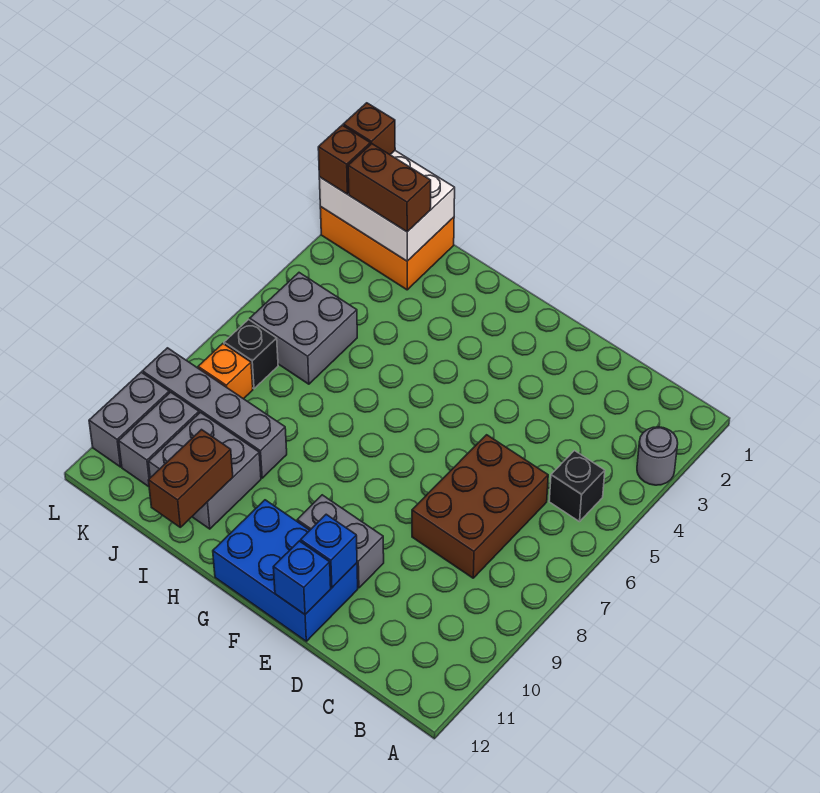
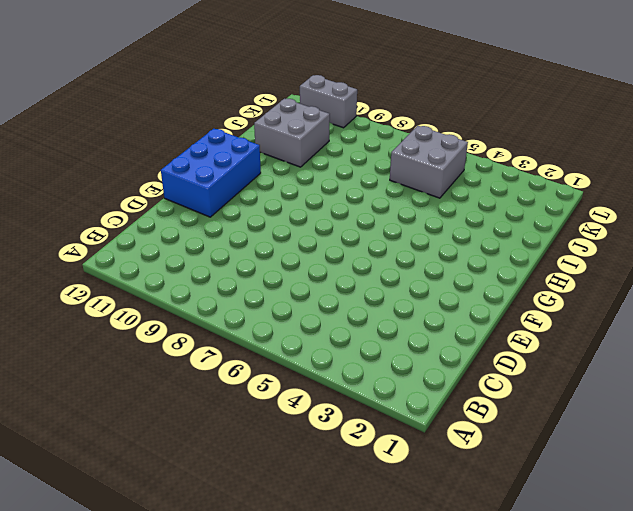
none -> grey 1x1 round brick [637,427,678,485]
none -> black 1x1 brick [549,451,605,522]
none -> brown 2x3 brick [412,435,548,578]

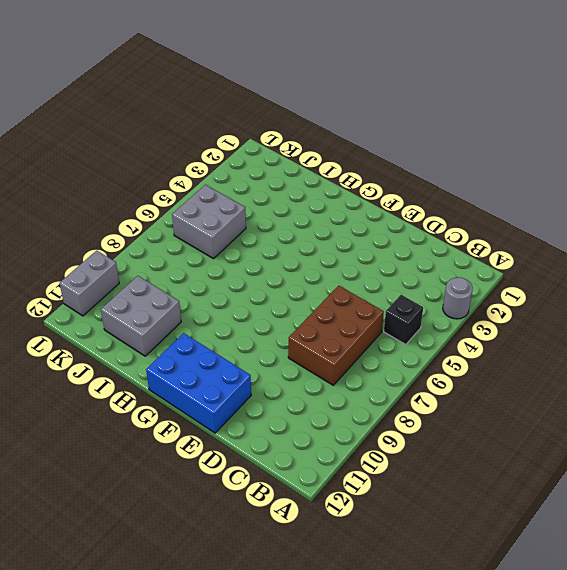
none -> grey 1x2 brick [297,495,384,588]
none -> grey 1x4 brick [143,348,287,478]
none -> orange 2x3 brick [320,207,454,290]

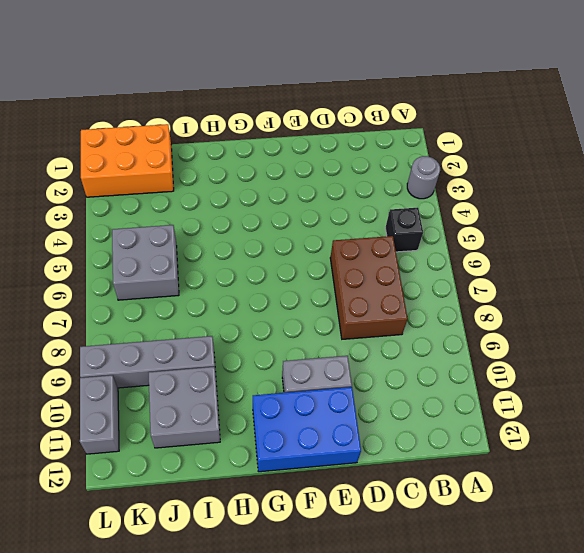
none -> black 1x1 brick [224,320,278,389]
none -> orange 1x1 brick [198,344,253,399]
none -> grey 1x2 brick [119,392,199,487]

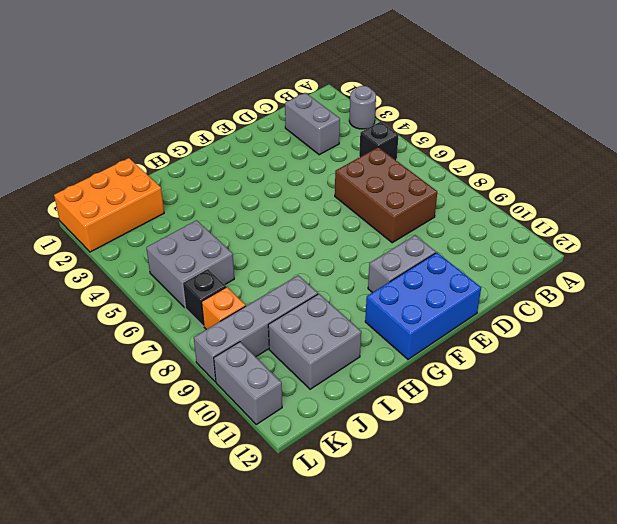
grey 1x2 brick [285,93,340,155] -> grey 1x2 brick moved to [119,392,199,487]
none -> blue 1x1 brick [301,514,357,588]
none -> blue 1x1 brick [273,541,331,615]
none -> brown 1x2 brick [148,430,233,527]

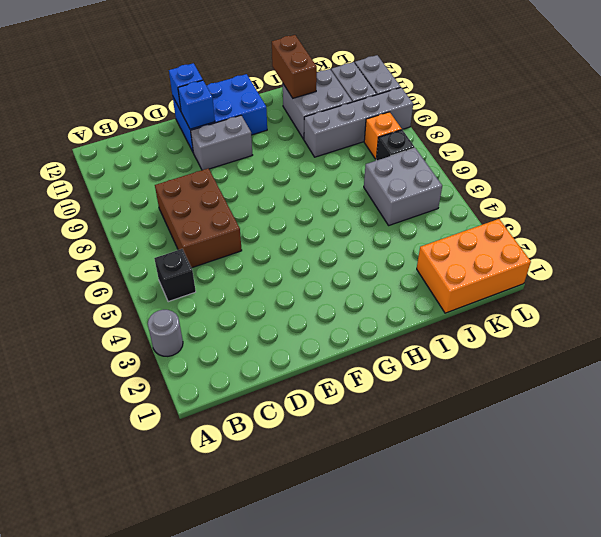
none -> white 2x3 brick [319,151,455,261]
none -> brown 1x2 brick [348,144,431,232]
none -> brown 1x1 brick [343,103,395,154]

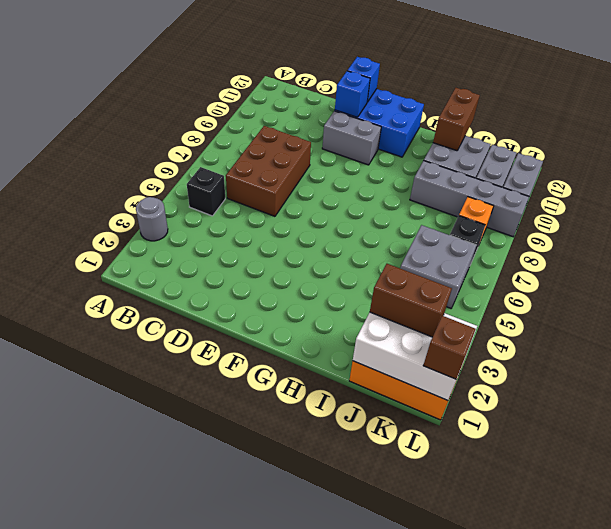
none -> brown 1x1 brick [318,125,370,194]

